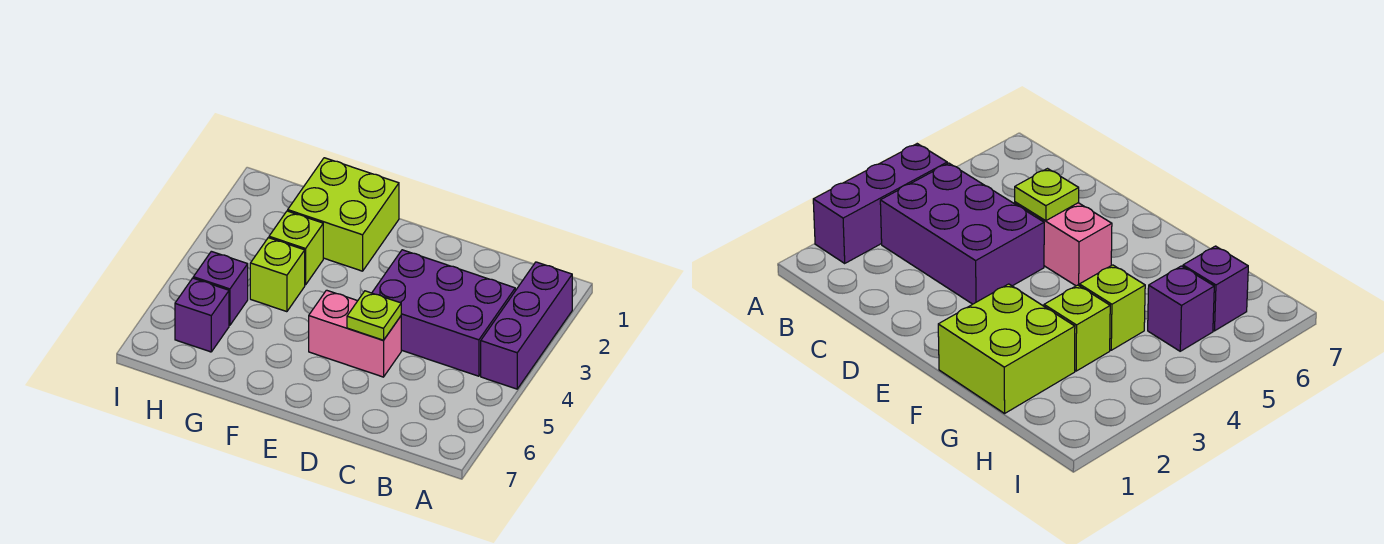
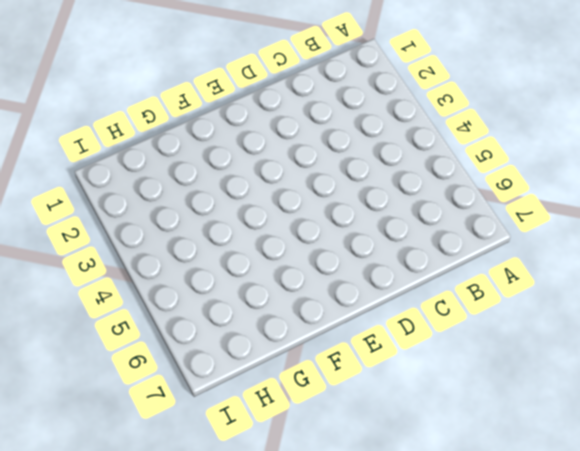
none -> purple 1x3 brick [481,262,572,389]
none -> purple 2x3 brick [372,250,515,376]

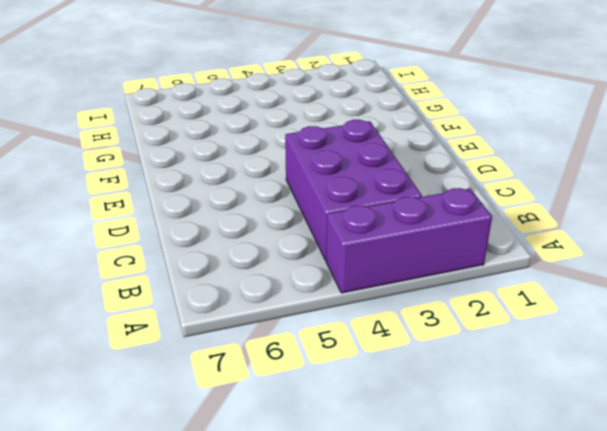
none -> pink 1x2 brick [309,290,401,377]
none -> lime 2x2 brick [288,158,399,271]

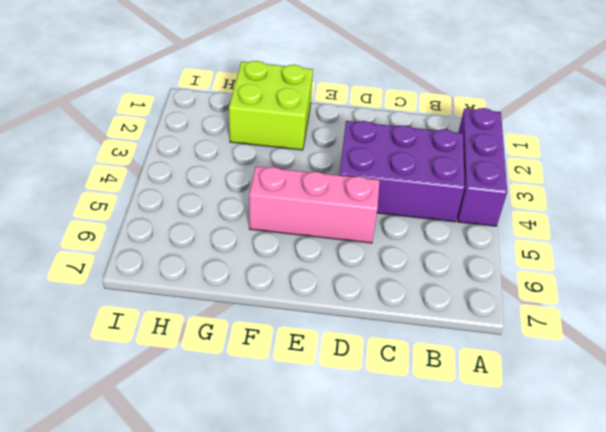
pink 1x3 brick [249,166,380,243] -> pink 1x2 brick [309,290,401,377]
none -> lime 1x1 brick [269,211,323,285]
none -> lime 1x1 brick [250,238,305,312]

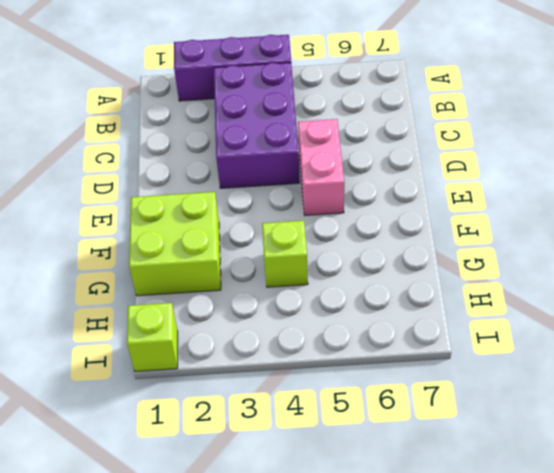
lime 1x1 brick [127,303,178,371] -> lime 1x1 brick moved to [269,211,323,285]
none -> purple 1x1 brick [193,251,248,325]
none -> purple 1x1 brick [175,278,229,352]

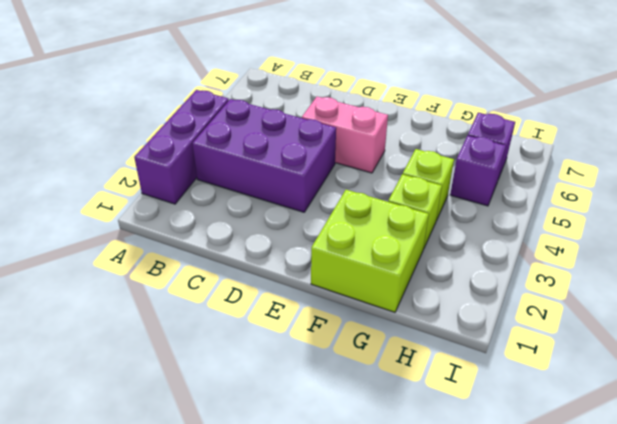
none -> lime 1x1 plate [347,291,401,340]

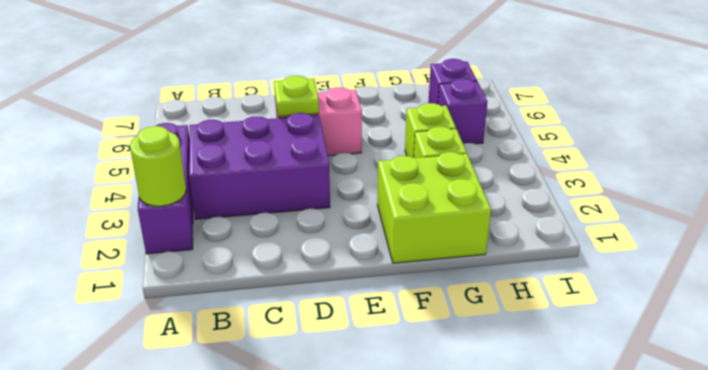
lime 1x1 round brick [130,126,186,206] -> none

